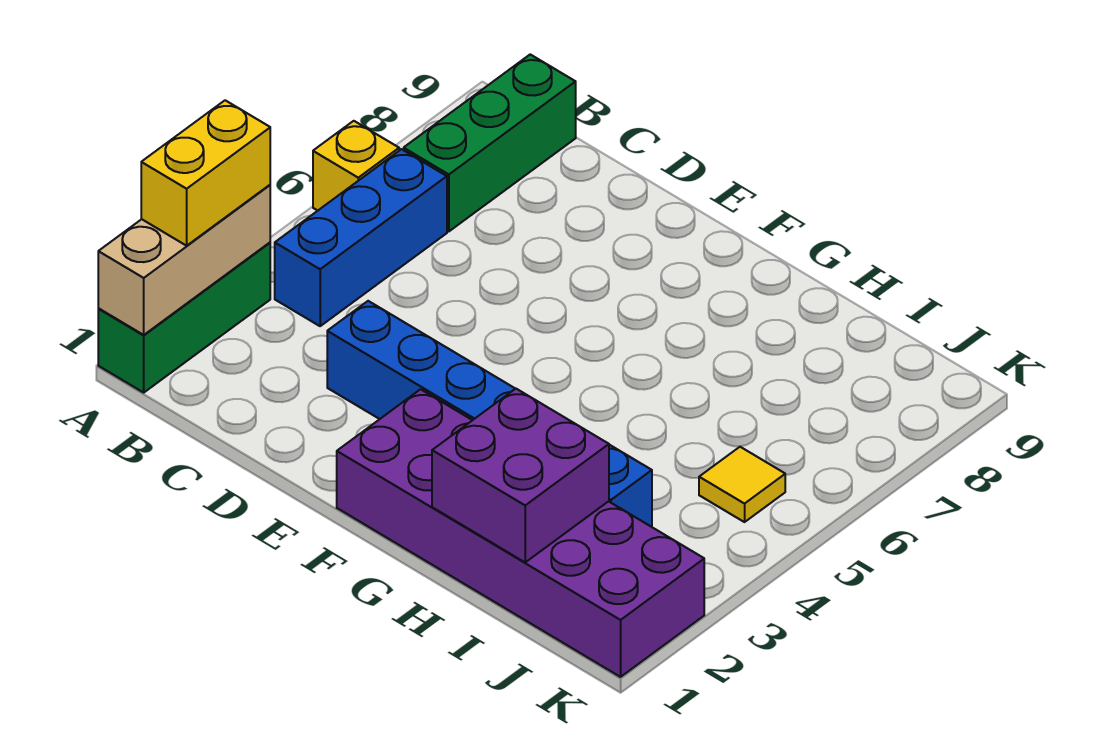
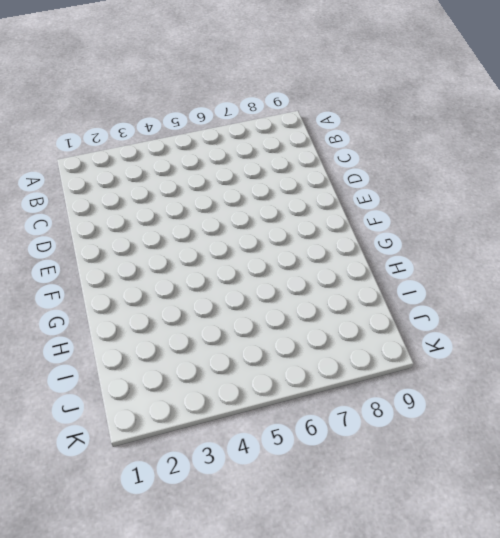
none -> green 1x3 brick [98,243,270,392]
none -> yellow 1x1 brick [313,121,399,211]

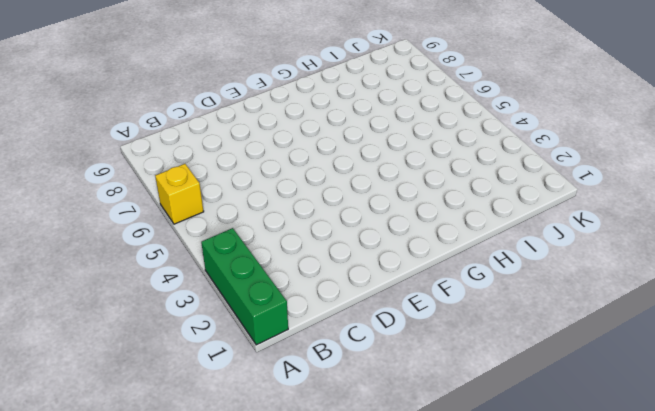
none -> blue 1x3 brick [275,149,447,326]
none -> green 1x3 brick [404,54,576,231]

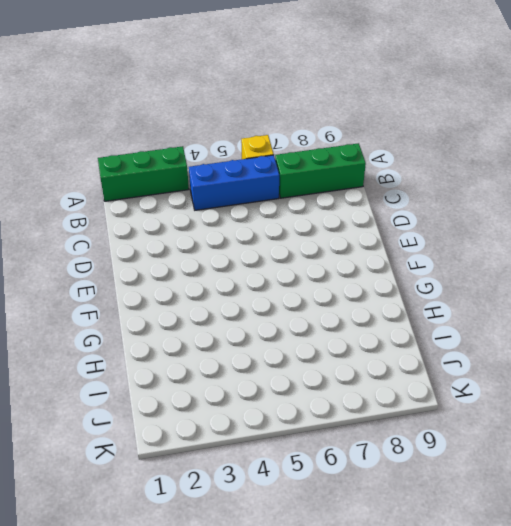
none -> blue 1x6 brick [327,301,652,527]
none -> purple 2x6 brick [337,389,704,677]

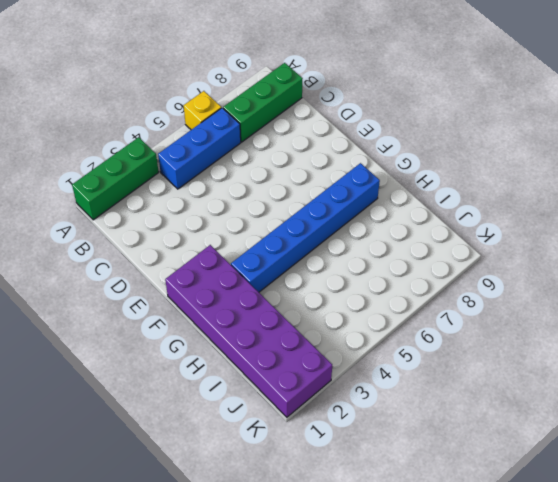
blue 1x6 brick [231,163,380,292] -> blue 1x6 brick turned to [327,301,652,527]
none -> yellow 1x1 tile [699,447,785,522]
none -> tan 1x3 brick [98,185,270,335]

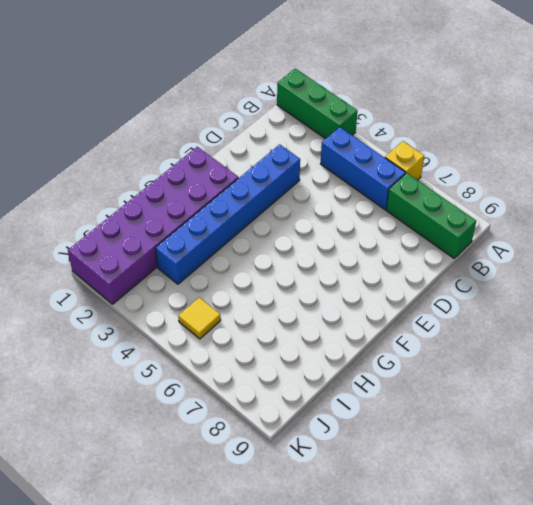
none -> tan 1x3 brick [98,185,270,335]
none -> purple 2x2 brick [432,389,609,562]

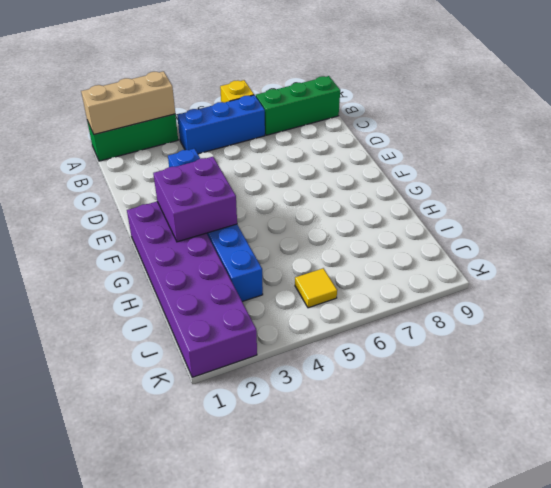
purple 2x2 brick [153,157,237,242] -> purple 2x2 brick moved to [432,389,609,562]
none -> yellow 1x2 brick [141,100,270,246]

